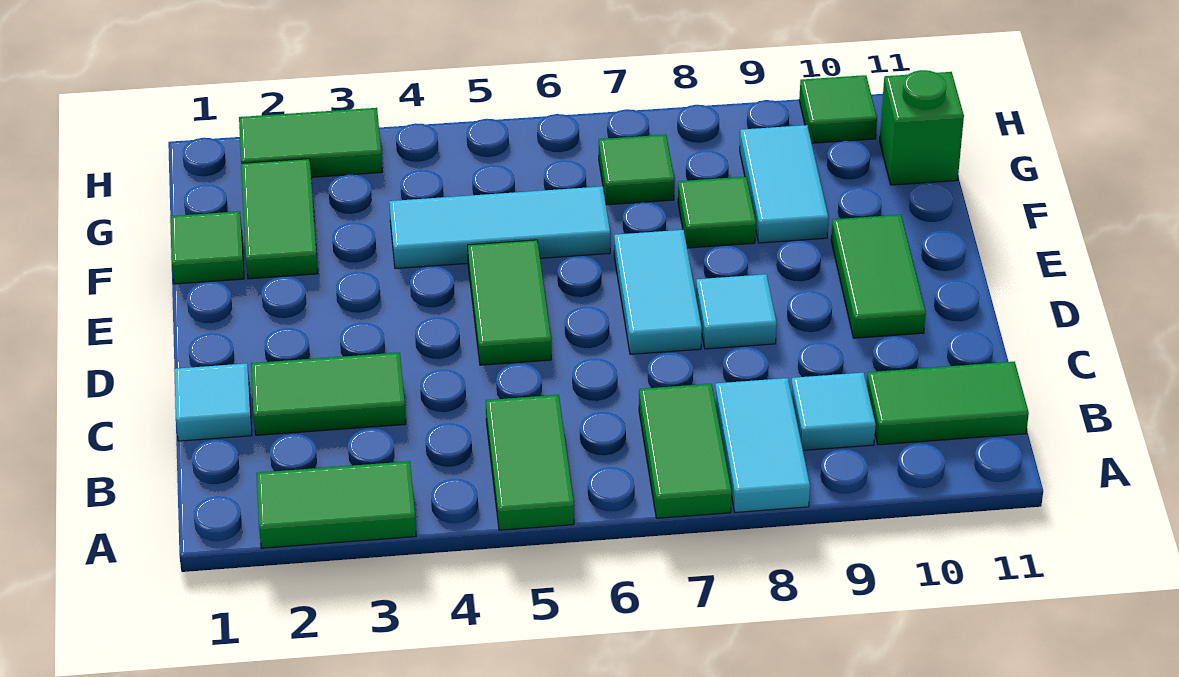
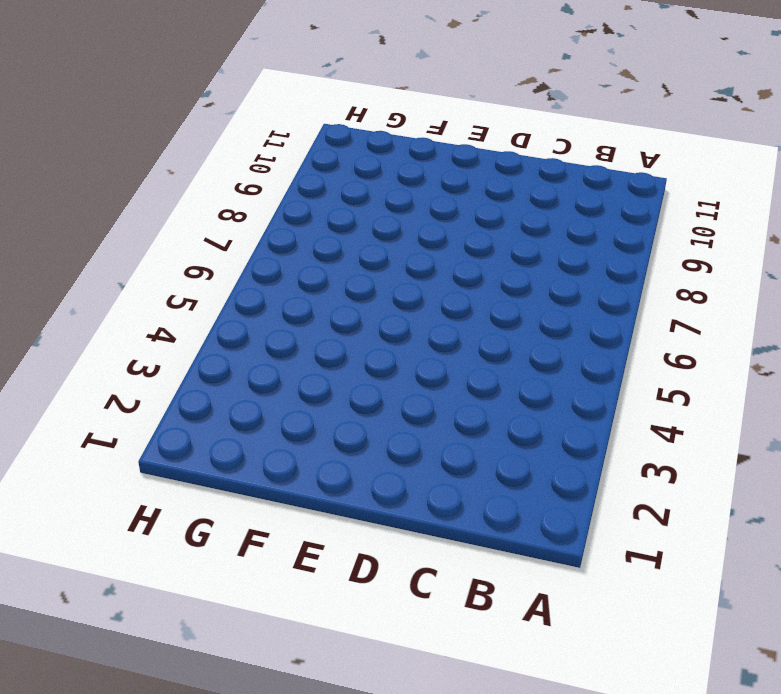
none -> green 1x2 tile [257,461,416,548]
none -> green 1x2 tile [486,395,574,530]
none -> green 1x2 tile [639,384,732,518]

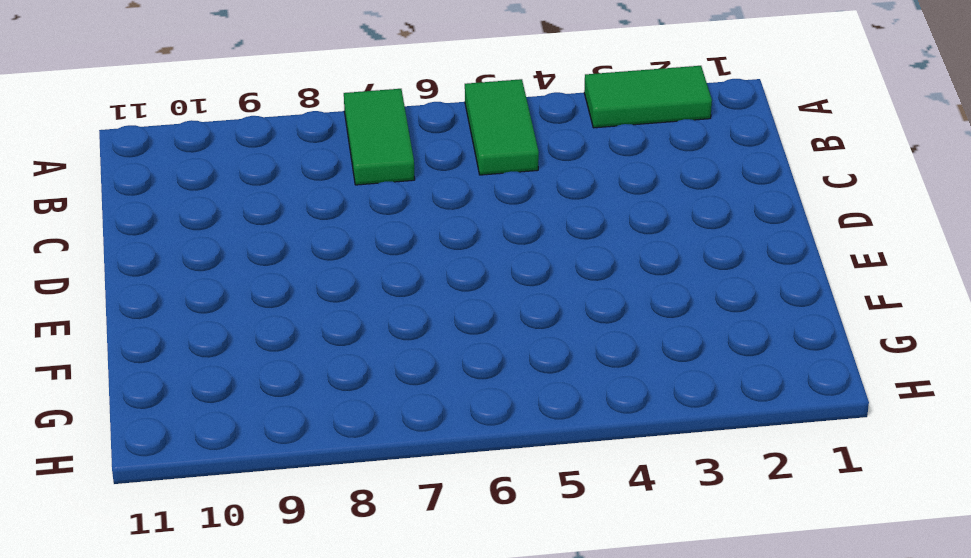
none -> cyan 1x2 tile [715,378,810,512]
none -> cyan 1x1 tile [791,373,876,450]
none -> green 1x2 tile [867,362,1029,445]

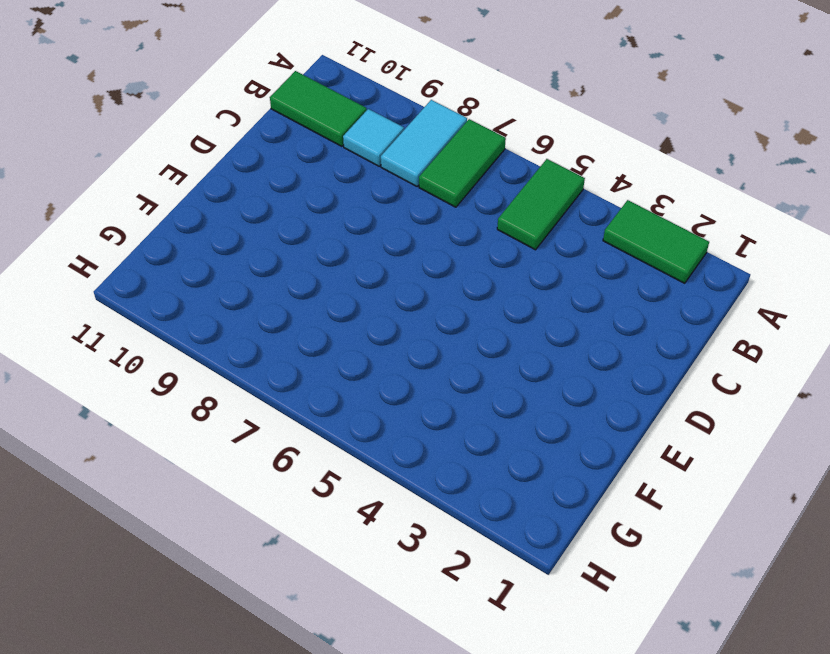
none -> cyan 1x1 tile [174,363,252,441]
none -> green 1x2 tile [251,352,406,435]
none -> green 1x2 tile [468,240,551,365]

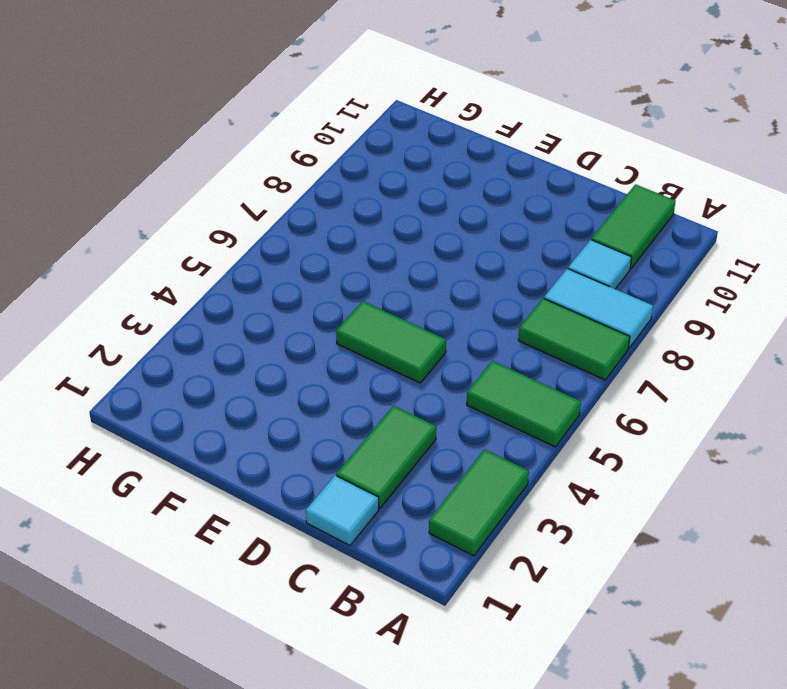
none -> cyan 1x2 tile [614,230,702,354]
none -> cyan 1x1 tile [696,274,777,349]
none -> green 1x2 tile [831,215,926,338]

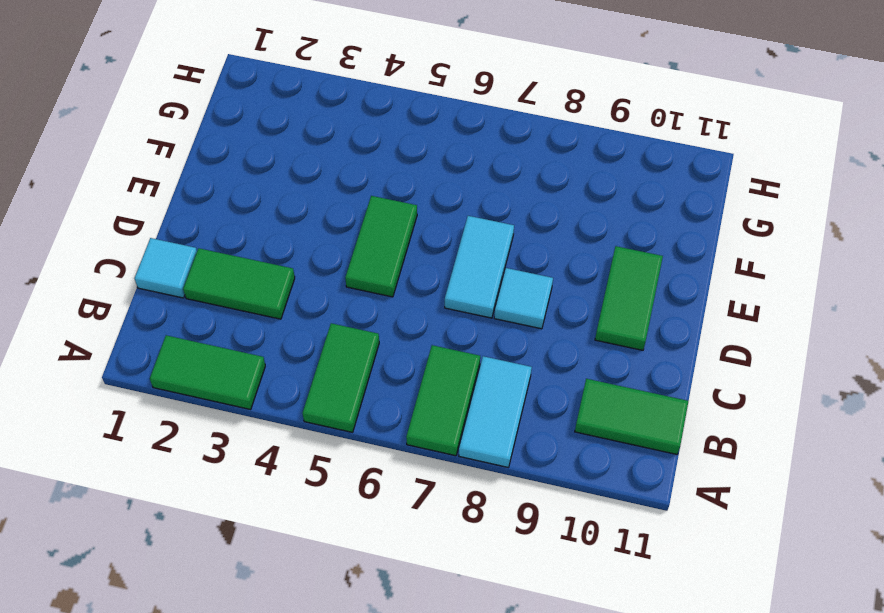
none -> cyan 1x1 tile [791,373,876,450]
none -> green 1x1 tile [170,211,244,284]
none -> green 1x2 tile [241,159,318,279]

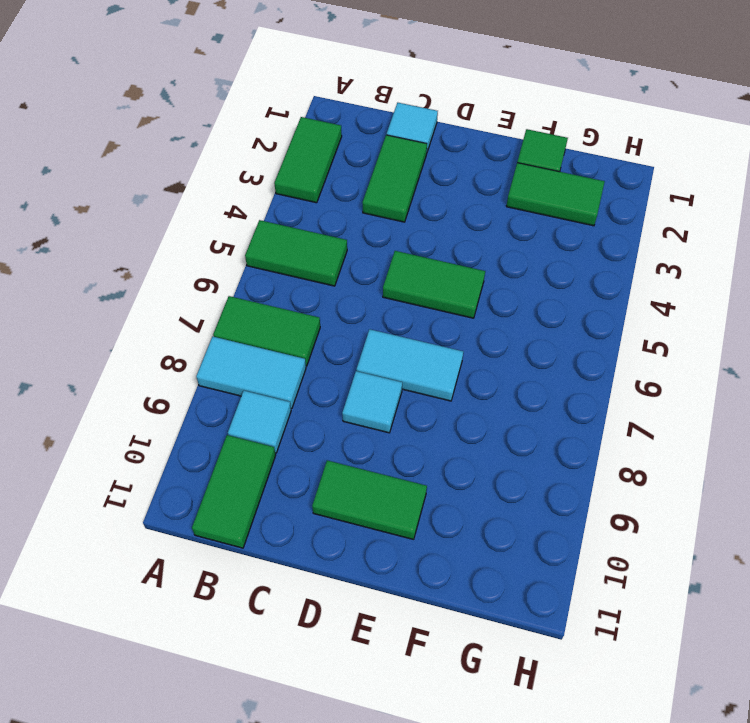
none -> cyan 1x3 tile [389,186,610,269]
none -> green 1x1 tile [678,177,756,248]
none -> cyan 1x2 tile [740,125,828,243]

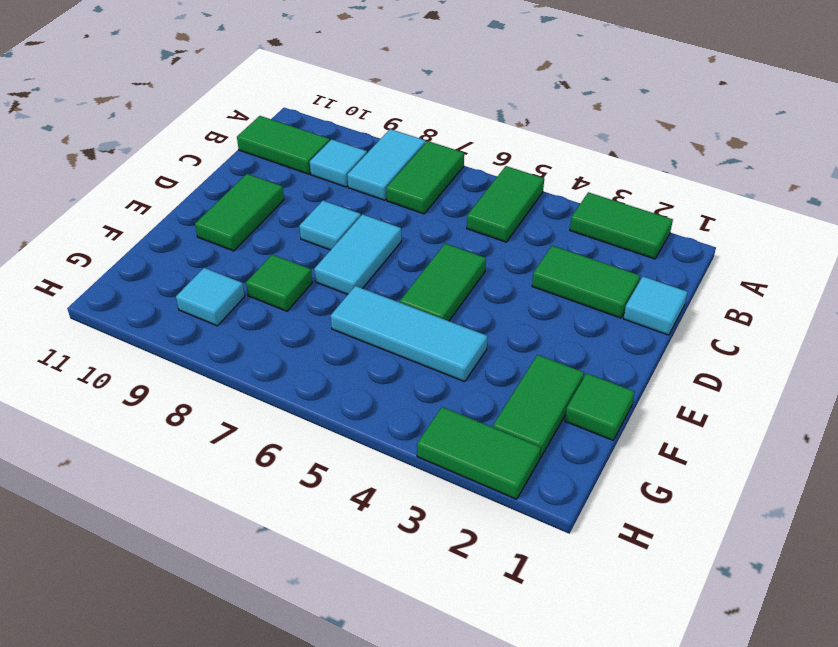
cyan 1x1 tile [176,268,245,326] -> cyan 1x2 tile [740,125,828,243]
none -> green 1x1 tile [599,135,674,205]
none -> green 1x1 brick [880,70,964,185]
none -> green 1x1 tile [799,75,877,143]

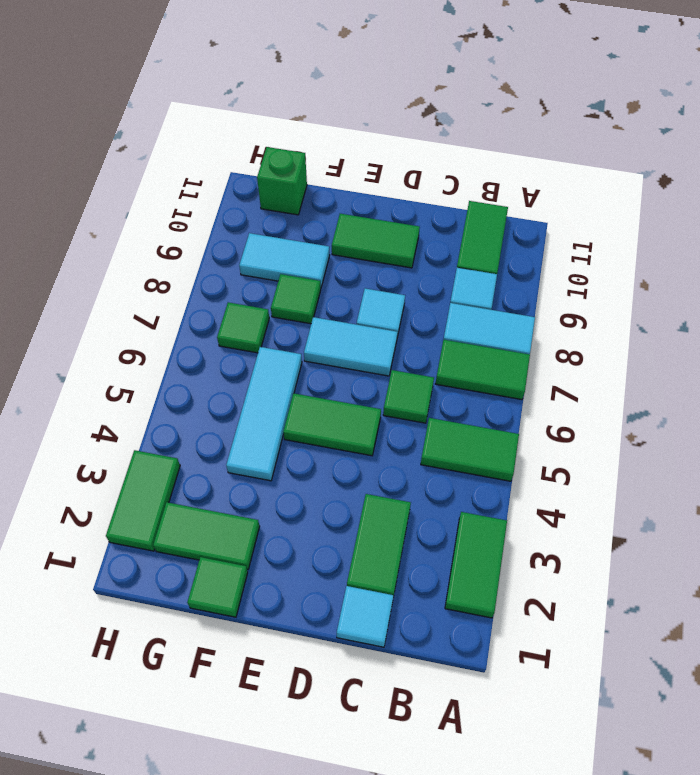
green 1x1 tile [383,370,434,423] -> green 1x1 tile moved to [799,75,877,143]

